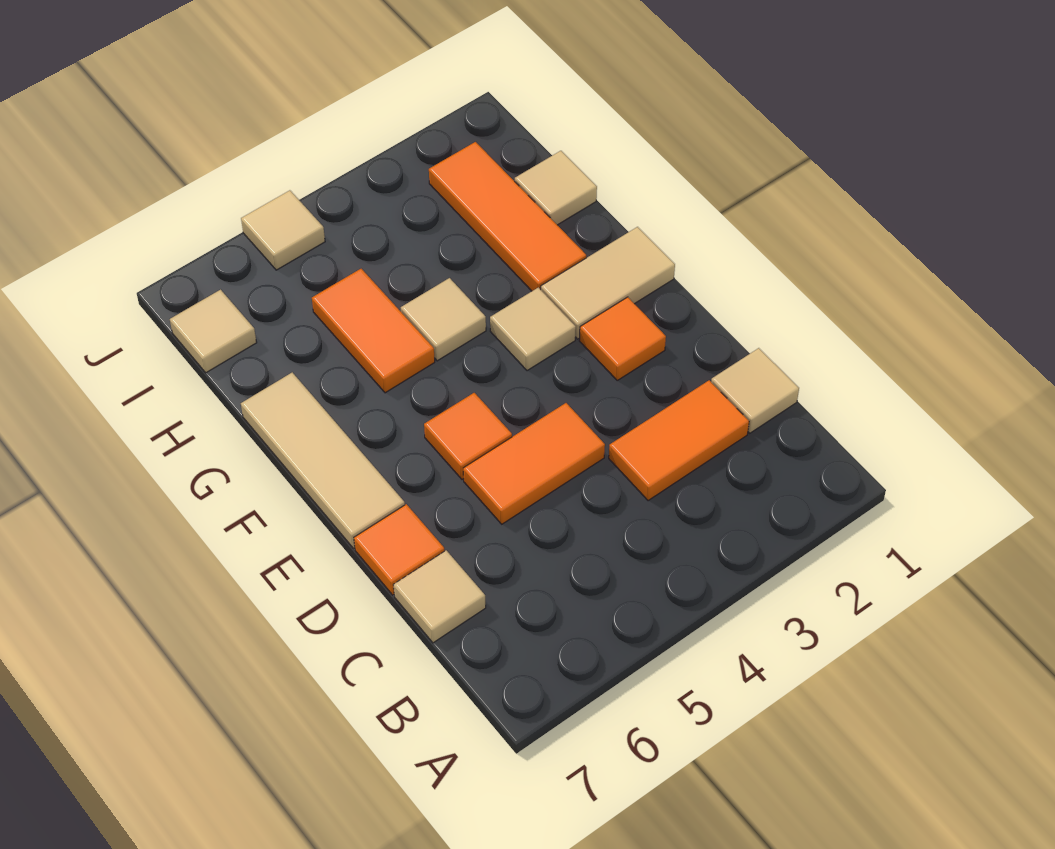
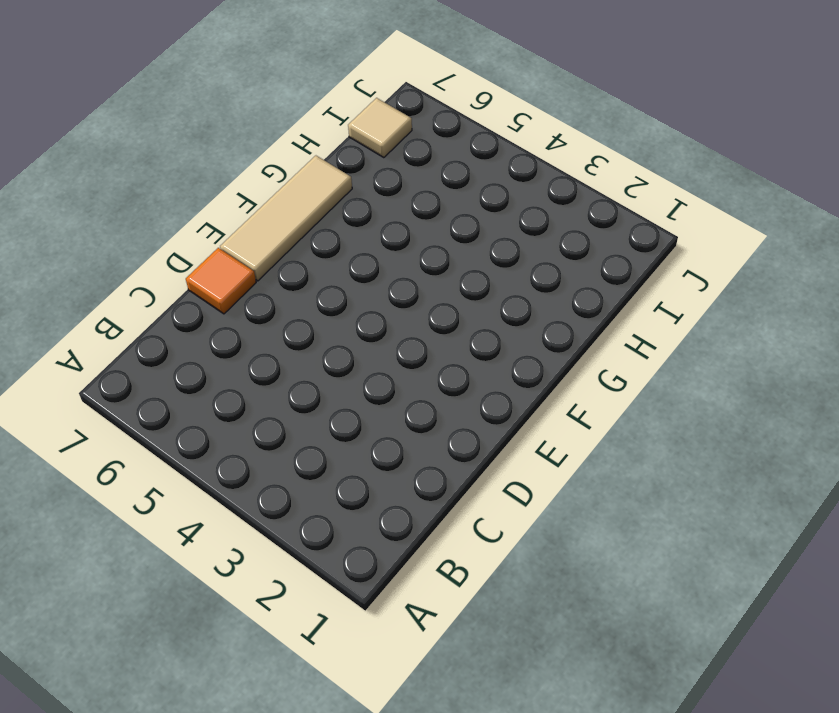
none -> tan 1x1 tile [711,348,799,433]
none -> orange 1x2 tile [609,380,749,501]
none -> tan 1x1 tile [394,550,486,643]

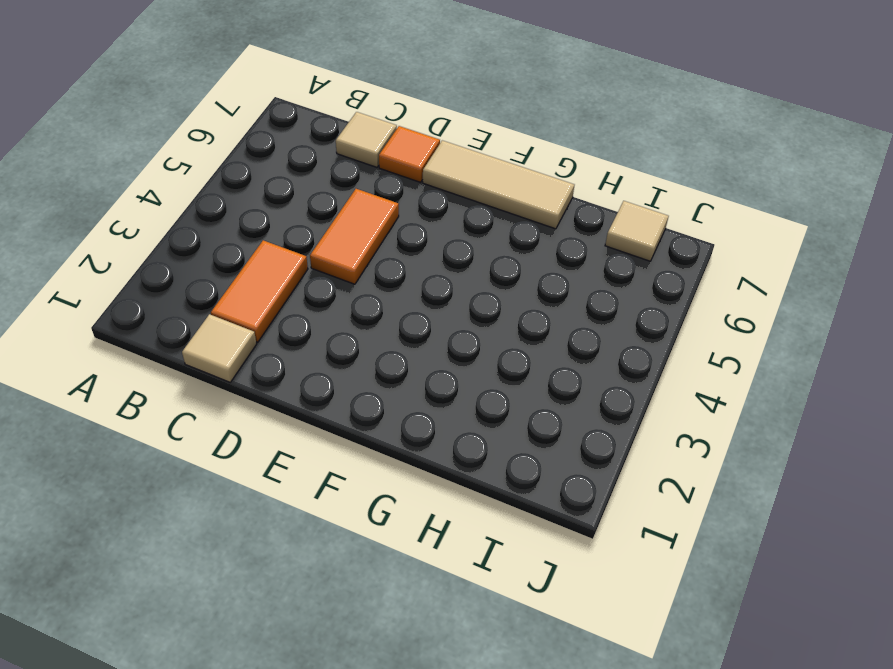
none -> orange 1x1 tile [579,297,666,380]
none -> orange 1x1 tile [424,393,512,479]
none -> tan 1x2 tile [541,227,675,339]

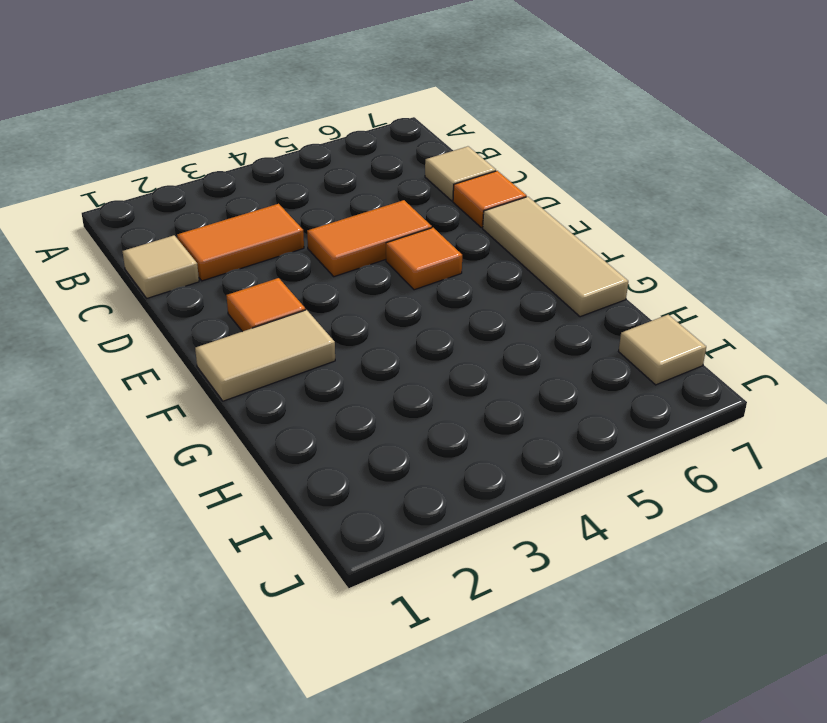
none -> tan 1x1 tile [490,287,576,371]
none -> orange 1x3 tile [429,142,586,291]
none -> tan 1x1 tile [401,278,486,361]

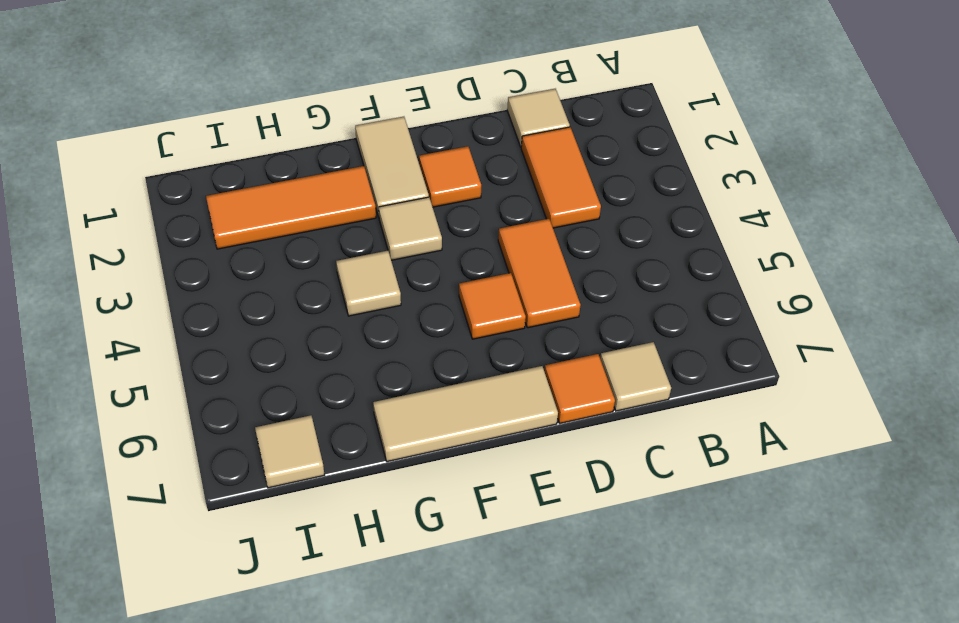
none -> orange 1x2 tile [312,269,435,393]
none -> tan 1x1 tile [515,151,597,225]
none -> tan 1x1 tile [241,190,325,270]

